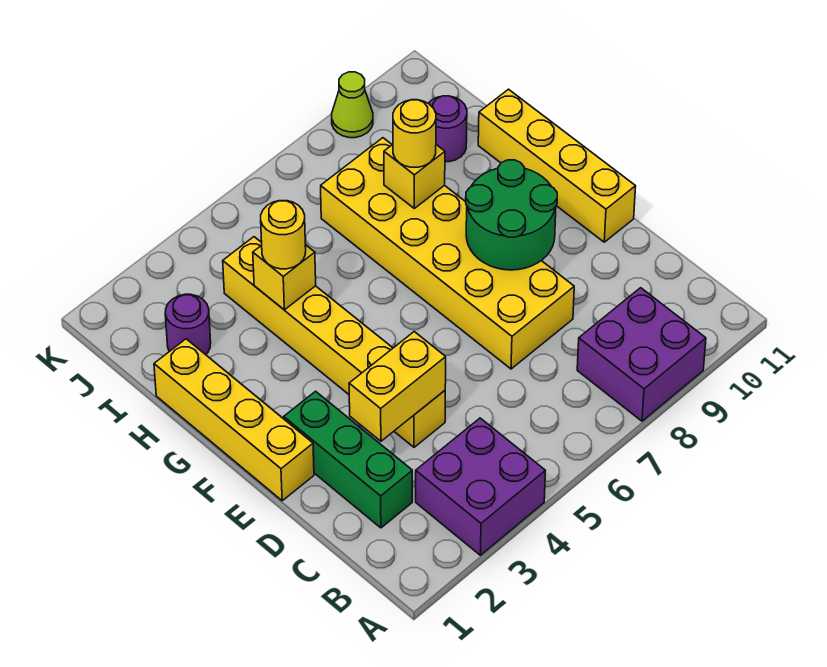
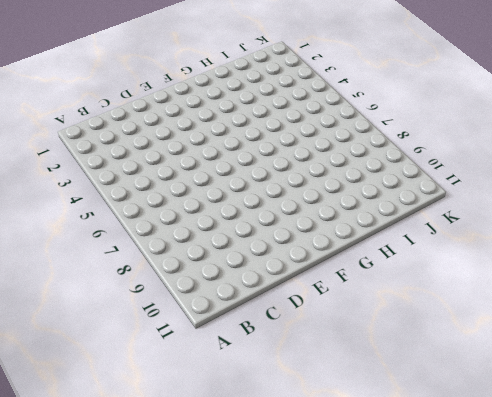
none -> purple 2x2 brick [416,418,545,555]
none -> purple 2x2 brick [577,288,706,421]
none -> green 1x3 brick [284,391,412,528]

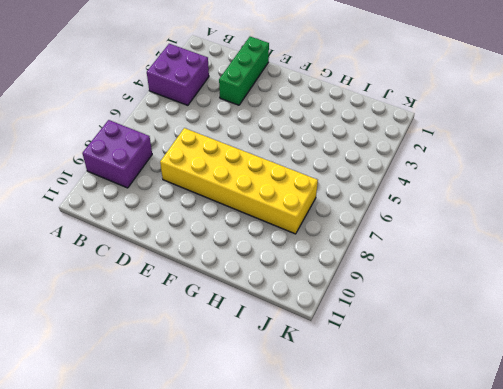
green 1x3 brick [219,37,269,105] -> green 1x3 brick turned to [284,391,412,528]
none -> yellow 1x6 brick [223,237,445,447]
none -> yellow 1x4 brick [154,339,314,501]
none -> yellow 1x4 brick [478,89,636,242]

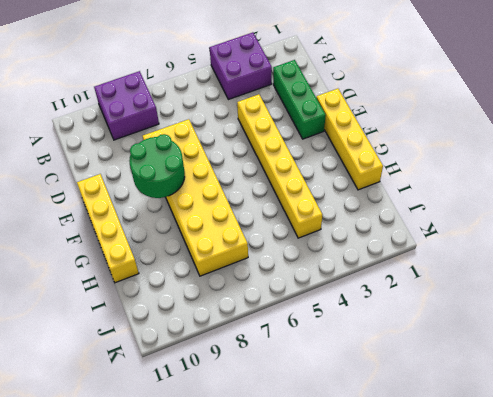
none -> purple 1x1 round brick [165,294,211,355]
none -> purple 1x1 round brick [428,96,467,162]
none -> lime 1x1 cone [332,72,373,138]

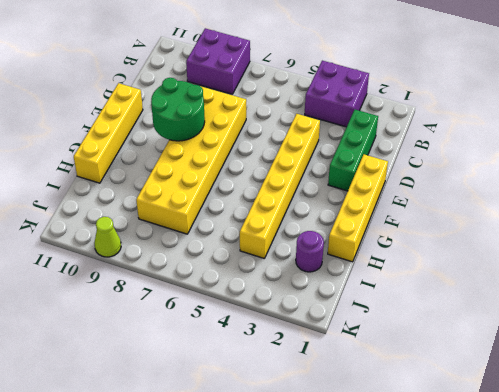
none -> purple 1x1 round brick [428,96,467,162]
none -> yellow 1x2 brick [349,332,446,441]
none -> yellow 1x1 brick [253,245,316,310]

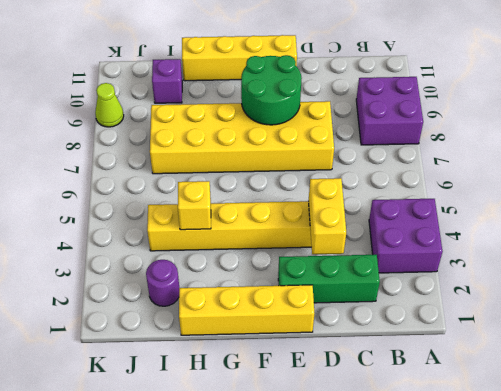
purple 1x1 brick [152,59,182,103] -> purple 1x1 round brick [428,96,467,162]
none -> yellow 1x1 brick [384,145,445,208]
none -> yellow 1x1 round brick [261,201,306,269]
none -> yellow 1x1 round brick [393,100,436,167]

